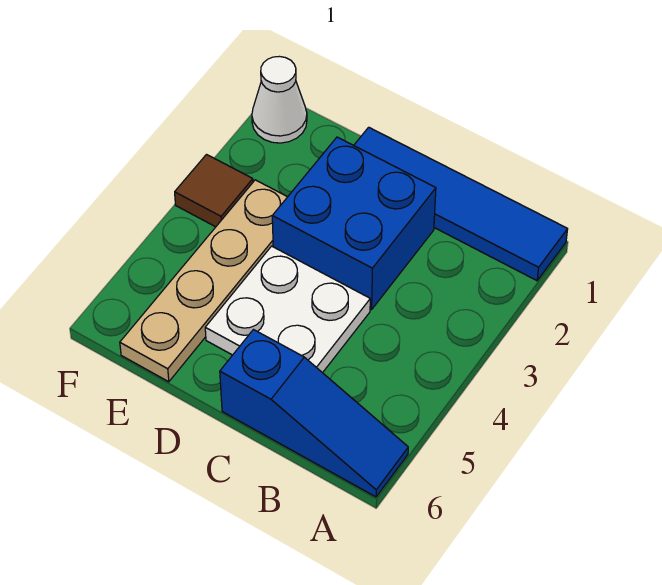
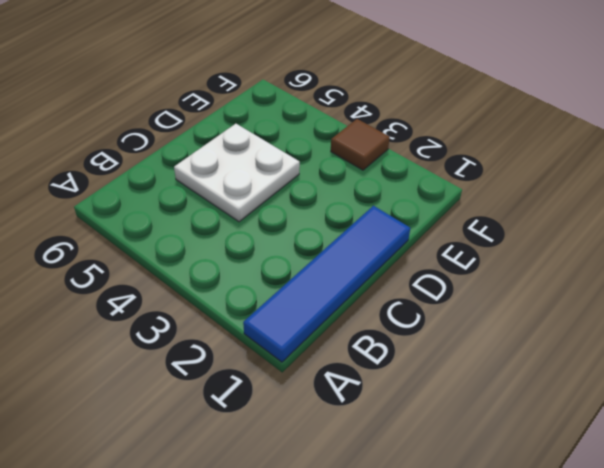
none -> blue 1x3 slope [220,330,408,497]
none -> blue 2x2 brick [272,137,436,310]

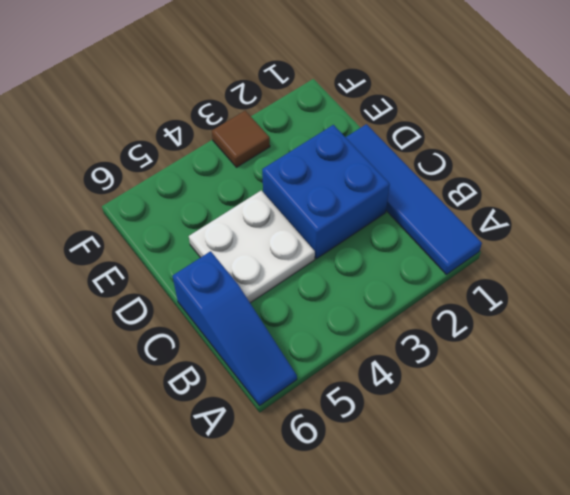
none -> tan 1x4 plate [120,180,287,382]
none -> white 1x1 cone [252,56,307,143]

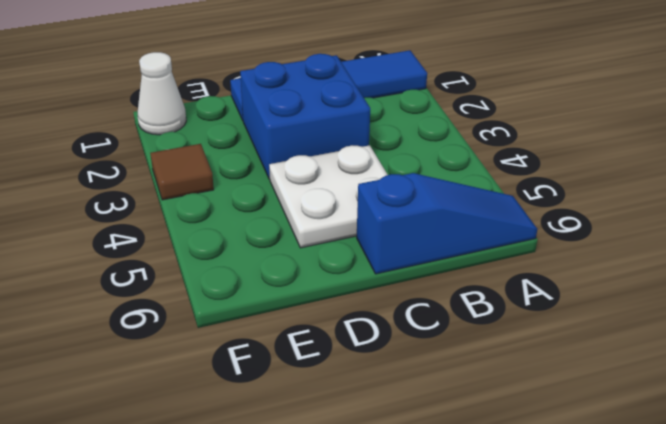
none -> tan 1x4 plate [120,180,287,382]

